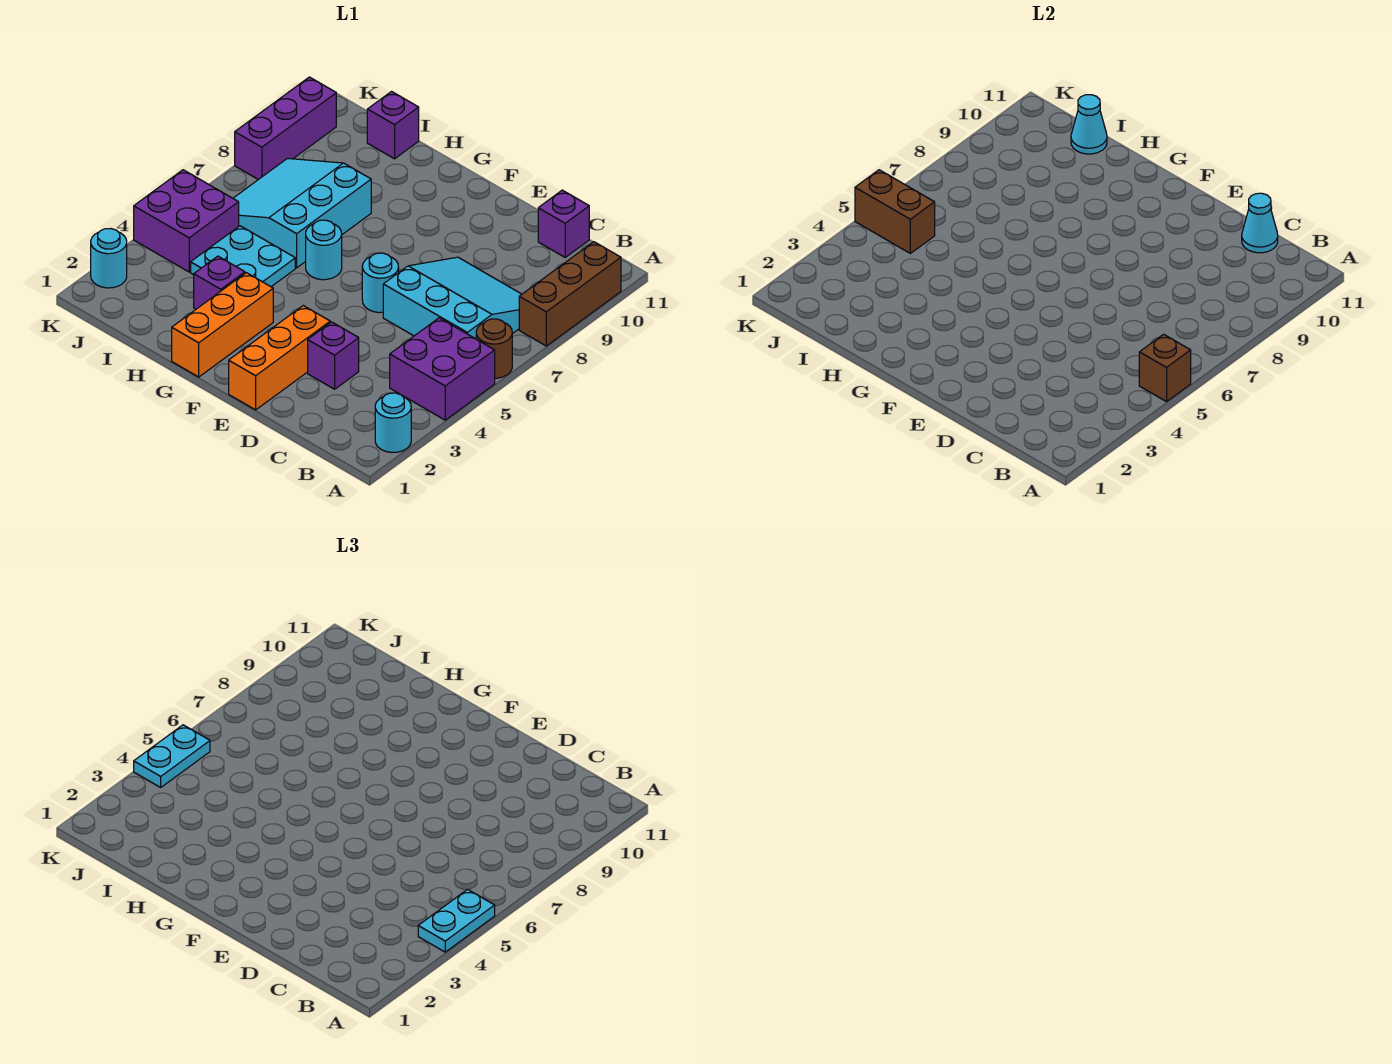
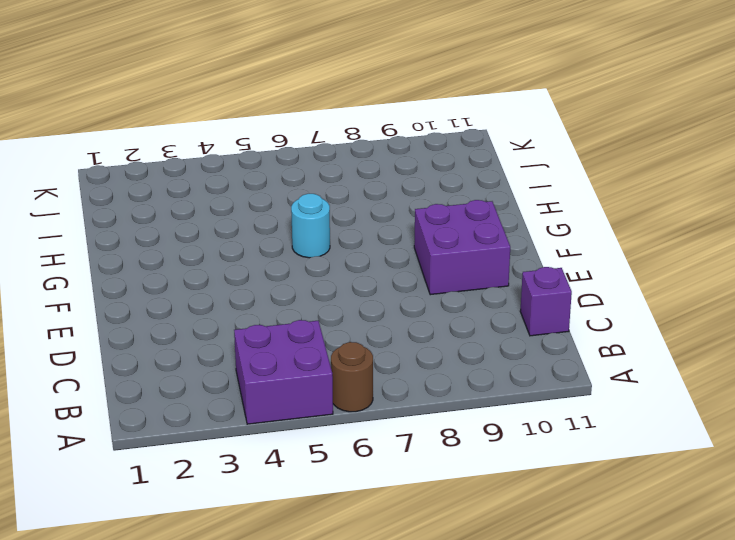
purple 2x2 brick [414,200,510,295] -> purple 2x2 brick moved to [134,170,239,272]
none -> cyan 1x1 round brick [375,393,411,452]
none -> brown 1x3 brick [519,242,621,346]
none -> cyan 3x3 slope [383,257,522,339]

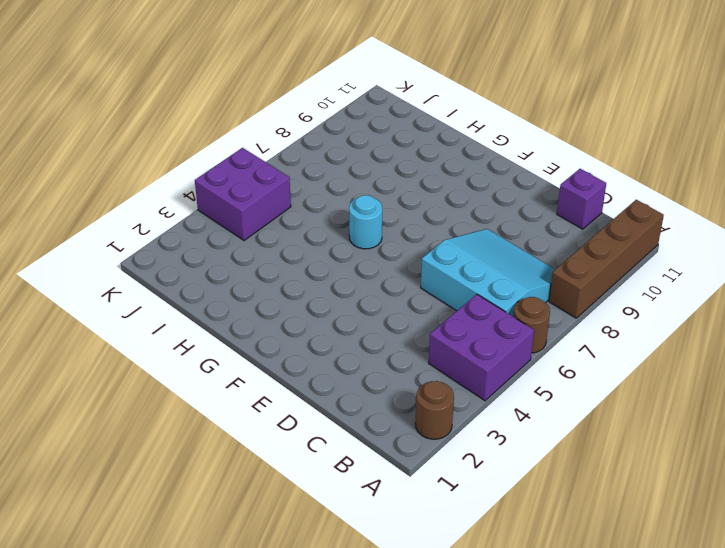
brown 1x1 round brick [415,381,454,439] -> cyan 1x1 round brick [375,393,411,452]
brown 1x4 brick [549,200,664,318] -> brown 1x3 brick [519,242,621,346]
none -> purple 1x1 brick [308,322,359,389]
none -> orange 1x3 brick [229,306,330,410]
none -> cyan 1x1 round brick [362,253,399,313]

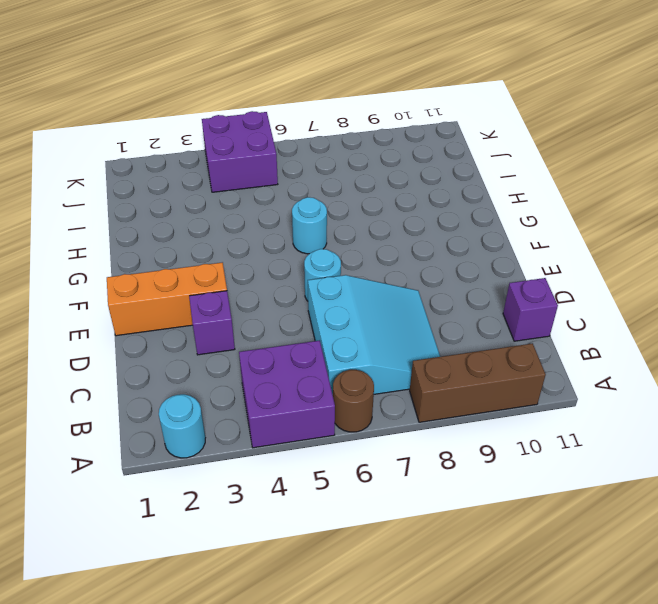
none -> orange 1x3 brick [172,273,273,377]
none -> purple 1x1 brick [194,256,245,309]
none -> cyan 2x2 plate [191,226,295,287]

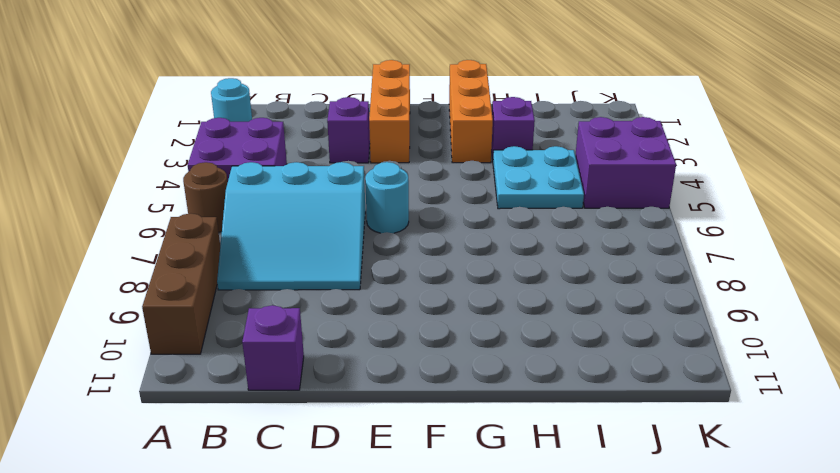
none -> cyan 1x1 round brick [306,220,342,280]
none -> cyan 3x3 slope [233,158,371,268]
none -> purple 1x1 brick [367,92,419,159]

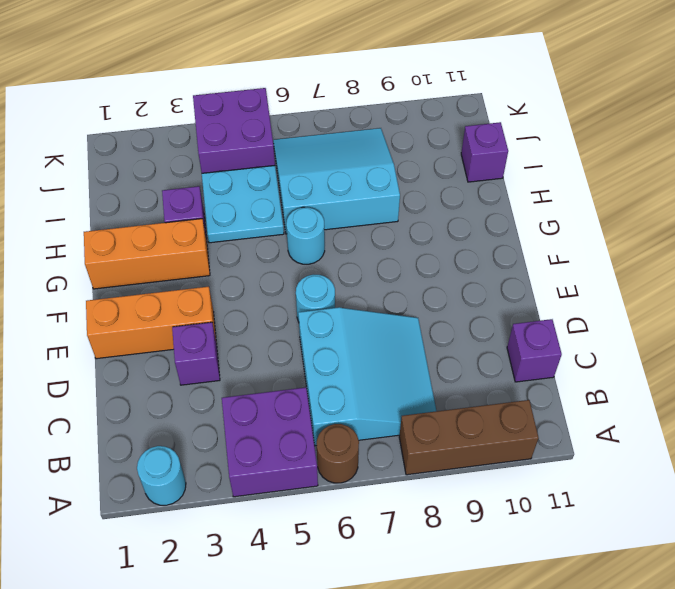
none -> cyan 1x1 round brick [91,229,127,288]
none -> purple 1x3 brick [235,77,336,180]
none -> brown 1x1 brick [1139,334,1191,402]

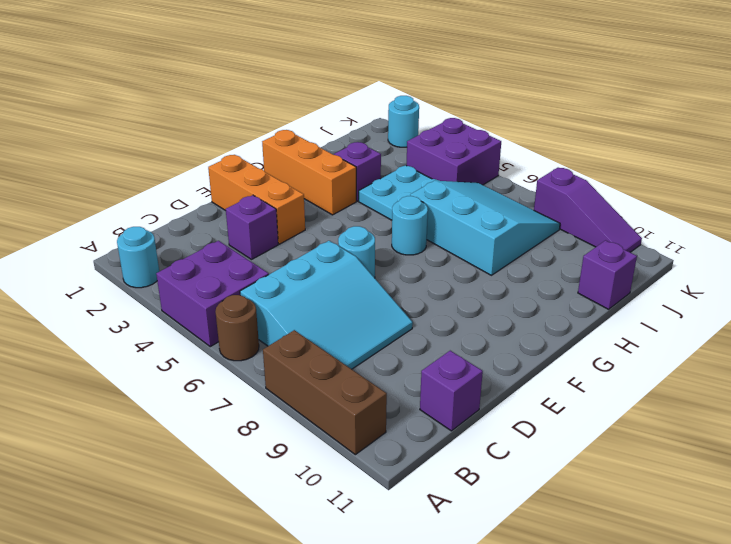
purple 1x3 slope [534,168,642,252] -> purple 1x3 brick [235,77,336,180]
none -> brown 1x1 brick [1139,334,1191,402]
none -> cyan 1x1 cone [1242,193,1278,253]
none -> cyan 1x1 cone [1071,95,1107,154]

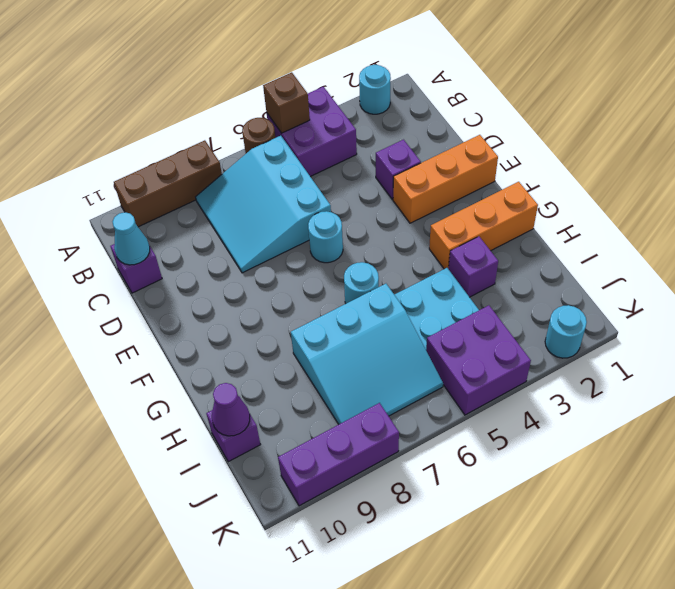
purple 1x1 cone [212,383,250,436] -> cyan 1x1 cone [1071,95,1107,154]
none -> brown 1x2 brick [855,170,935,253]
none -> cyan 1x2 plate [418,889,495,952]
none -> cyan 1x2 plate [134,725,210,787]

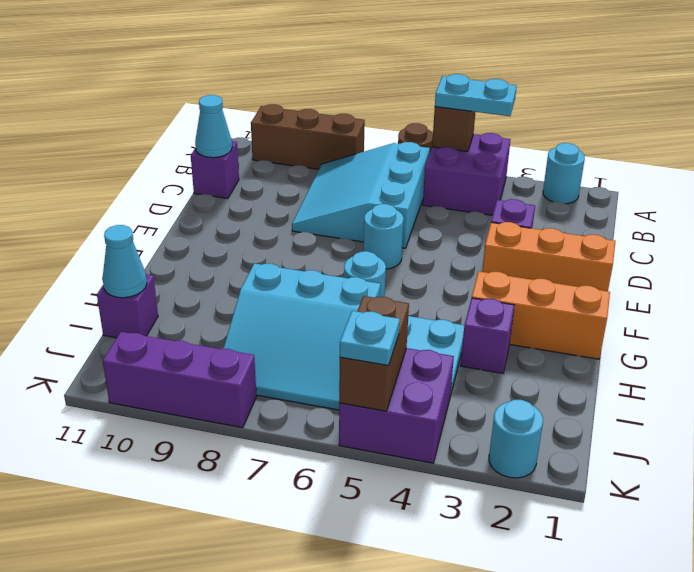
cyan 1x1 plate [340,311,400,366] -> cyan 1x2 plate [134,725,210,787]

